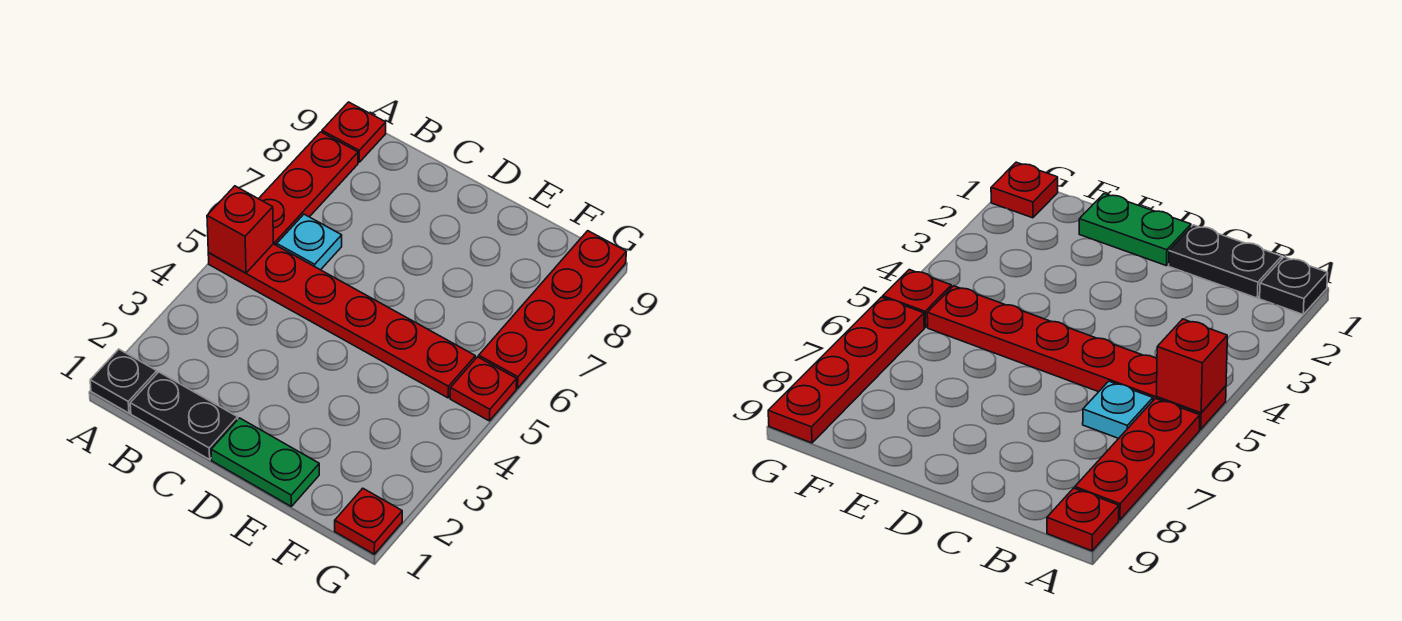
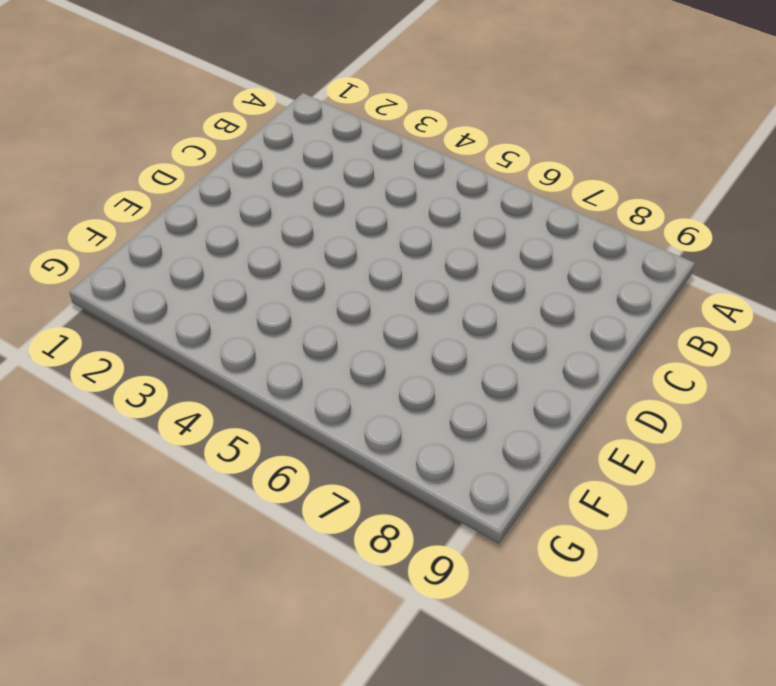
none -> black 1x1 plate [90,349,157,413]
none -> red 1x6 plate [208,244,475,398]

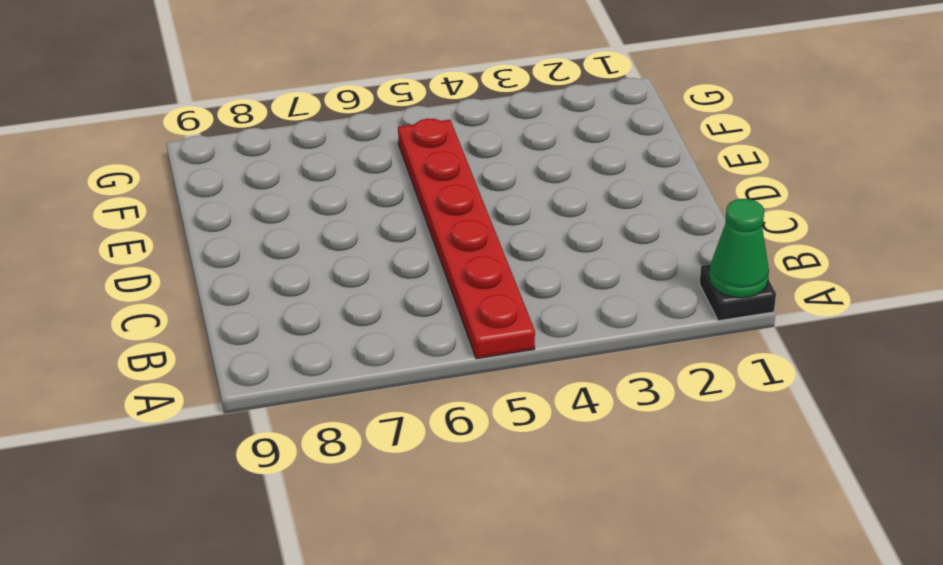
green 1x1 cone [709,199,769,298] -> none
none -> red 1x3 plate [259,132,358,245]
none -> red 1x1 plate [322,102,386,162]

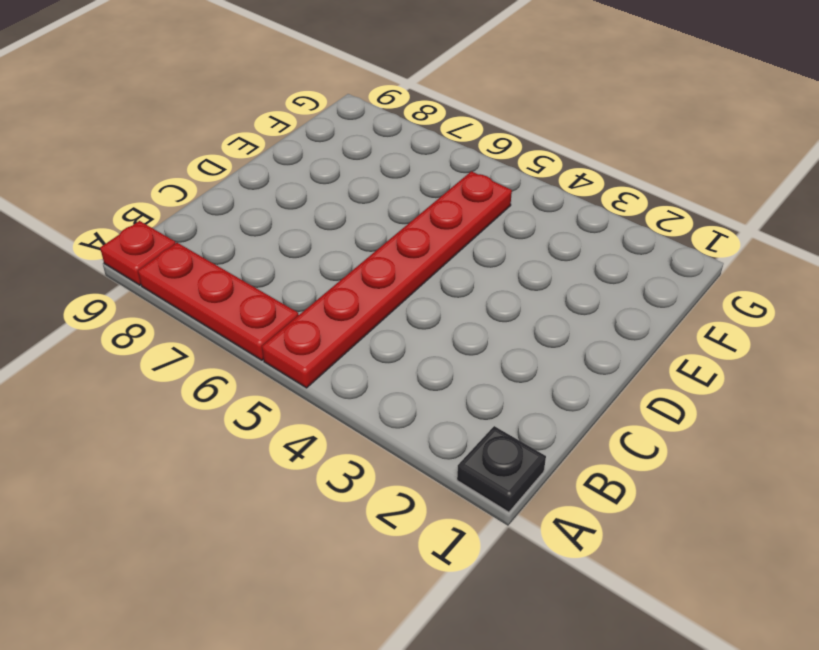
none -> black 1x2 plate [130,372,238,459]
none -> cyan 1x1 plate [277,214,342,270]

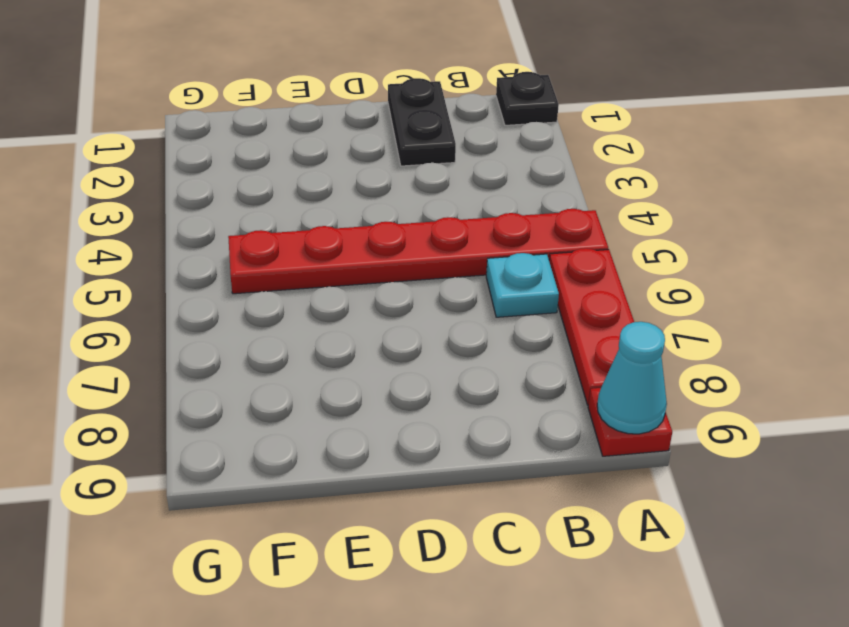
cyan 1x1 cone [597,322,667,434] -> none
black 1x2 plate [388,78,456,166] -> black 1x2 plate turned to [130,372,238,459]
none -> green 1x2 plate [211,418,319,506]
none -> red 1x1 plate [335,488,402,554]

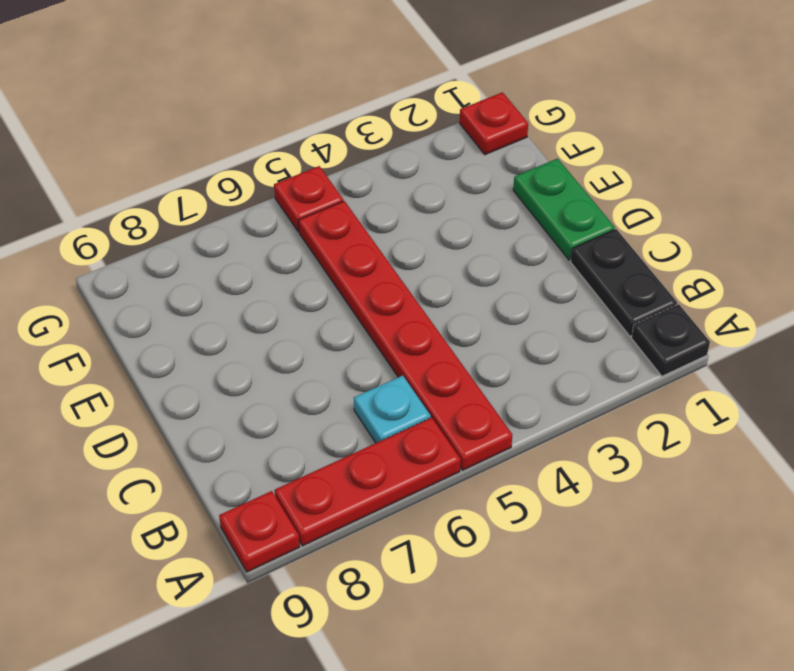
none -> red 1x4 plate [479,231,626,388]
none -> red 1x1 brick [207,186,273,273]

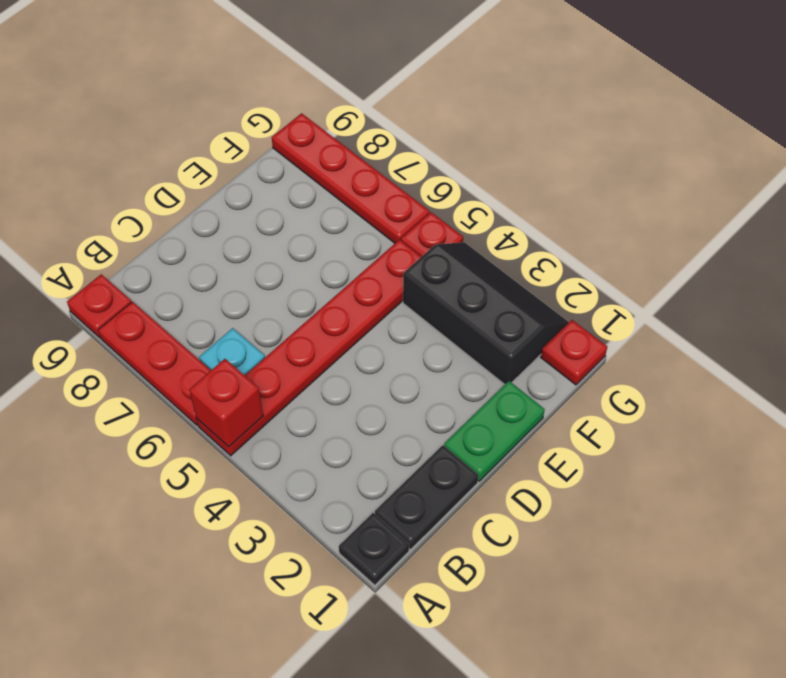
black 2x3 slope [403,242,569,384] -> none

